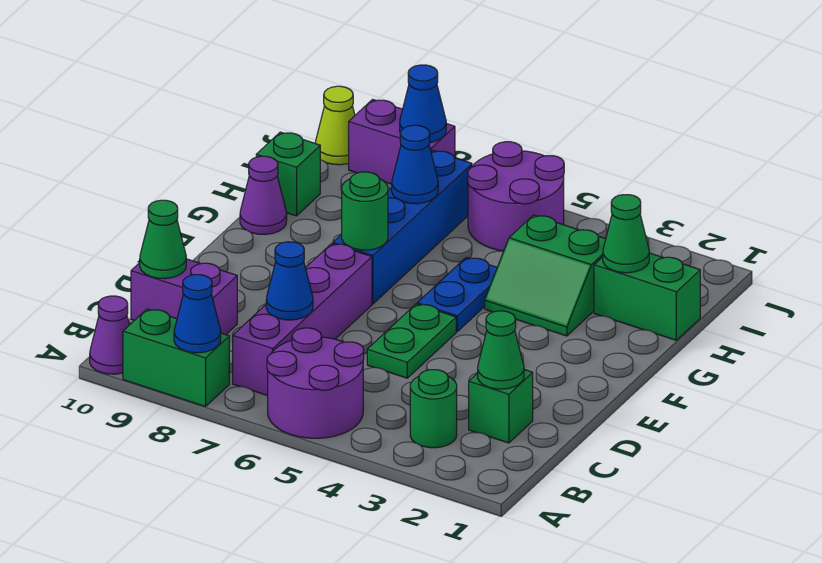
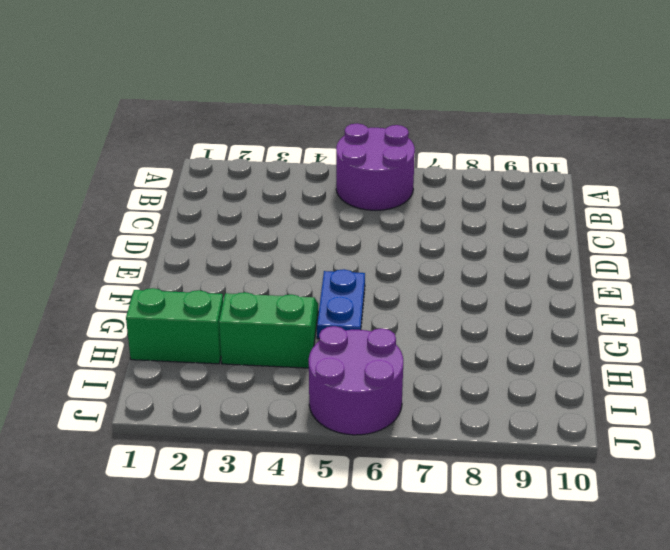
none -> green 1x2 brick [123,309,229,407]
none -> purple 1x1 cone [90,296,129,374]
none -> green 1x1 round brick [410,370,457,448]

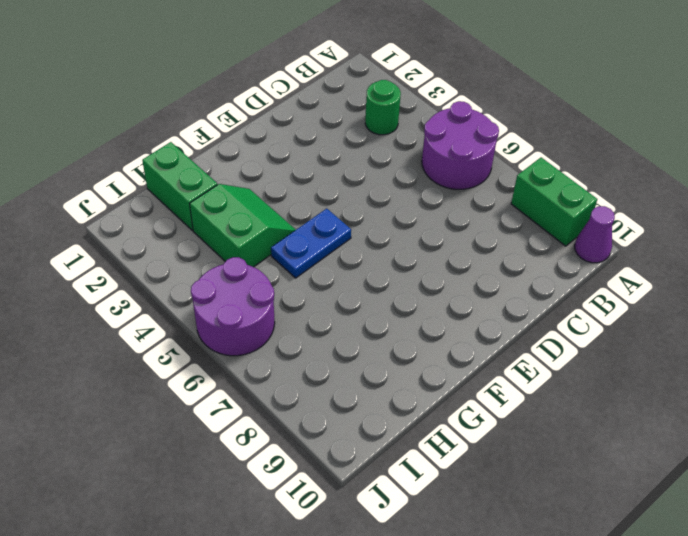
none -> purple 1x4 brick [233,244,372,396]
none -> green 1x1 brick [469,370,533,443]
none -> purple 1x2 brick [131,259,237,335]

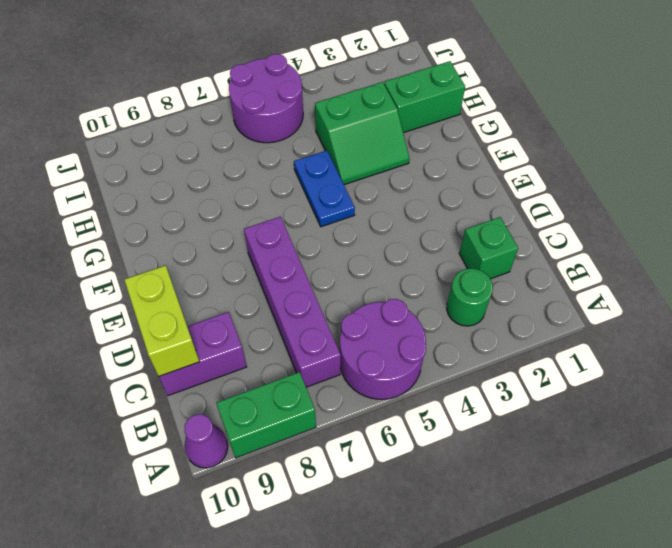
lime 1x2 brick [124,265,199,376] -> green 1x1 cone [140,200,186,279]
none -> green 1x2 plate [367,304,456,378]
none -> blue 1x4 brick [333,150,472,304]
none -> purple 1x1 cone [240,156,287,235]

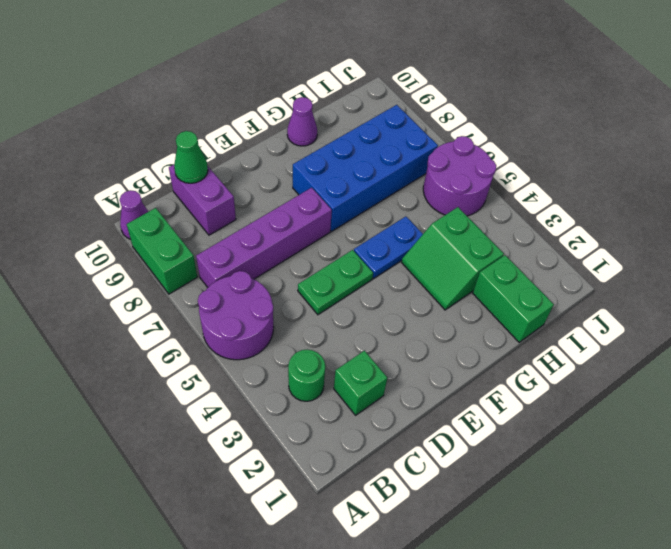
blue 2x4 brick [293,105,438,231] -> blue 1x4 brick [333,150,472,304]
none -> green 1x1 brick [256,132,320,216]
none -> purple 1x2 brick [349,99,455,184]
none -> lime 1x1 cone [315,86,355,165]

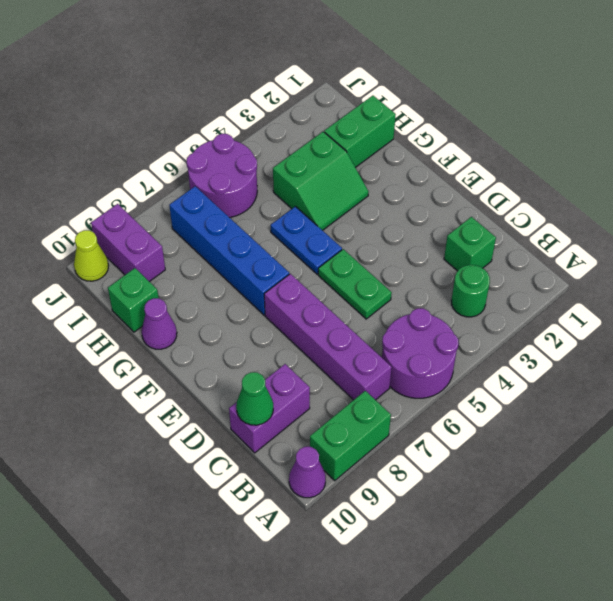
purple 1x2 brick [91,204,165,282] -> purple 1x2 brick turned to [349,99,455,184]
none -> blue 1x1 cone [174,275,221,353]
none -> green 1x1 cone [478,311,524,389]
none -> blue 1x1 cone [266,242,313,320]

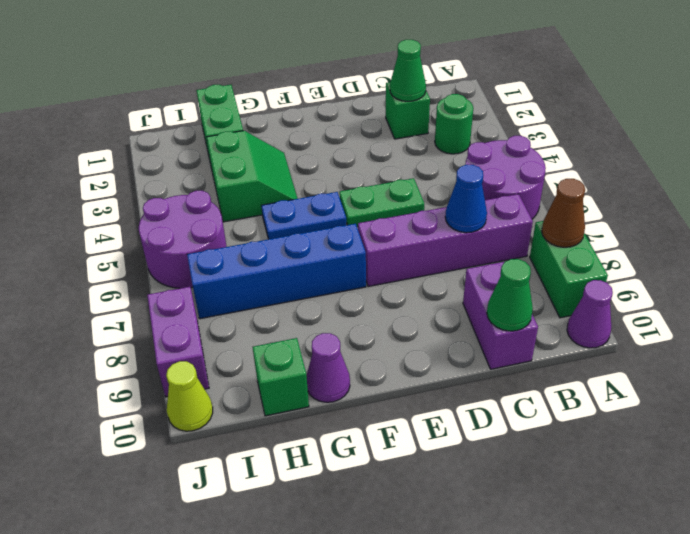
brown 1x1 cone [542,179,585,247] -> blue 1x1 cone [174,275,221,353]
none -> green 1x1 round brick [342,172,388,250]
none -> green 1x1 cone [603,195,649,273]
none -> blue 1x1 cone [392,125,438,204]

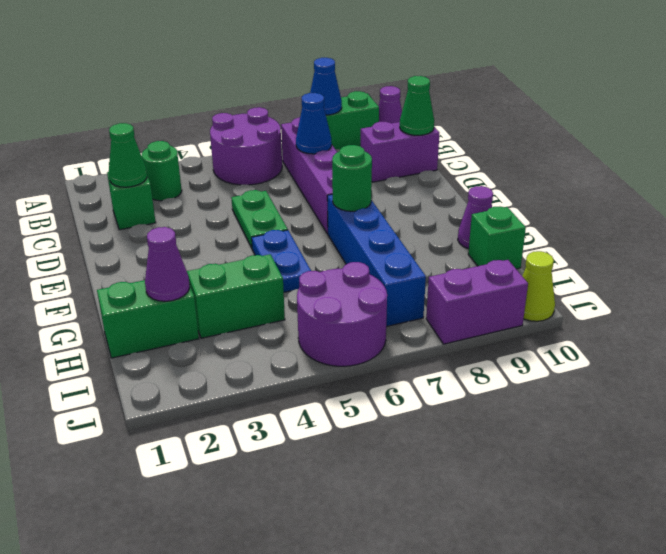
purple 1x1 cone [145,227,190,301] -> green 1x1 cone [603,195,649,273]
none -> blue 1x1 cone [392,125,438,204]
none -> blue 1x1 cone [400,65,446,142]

